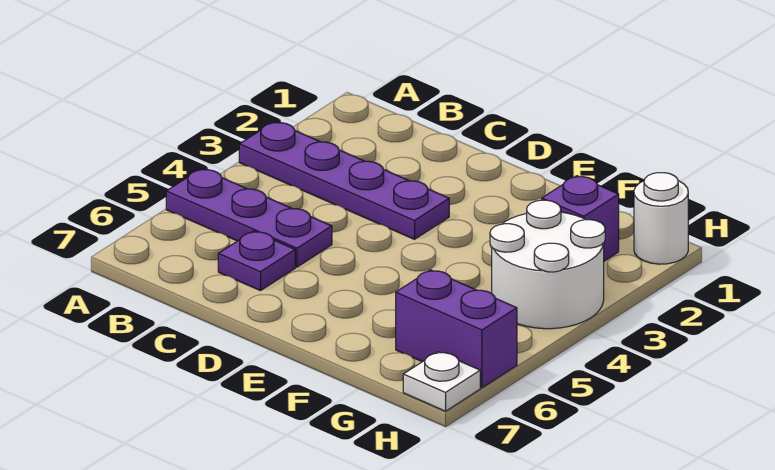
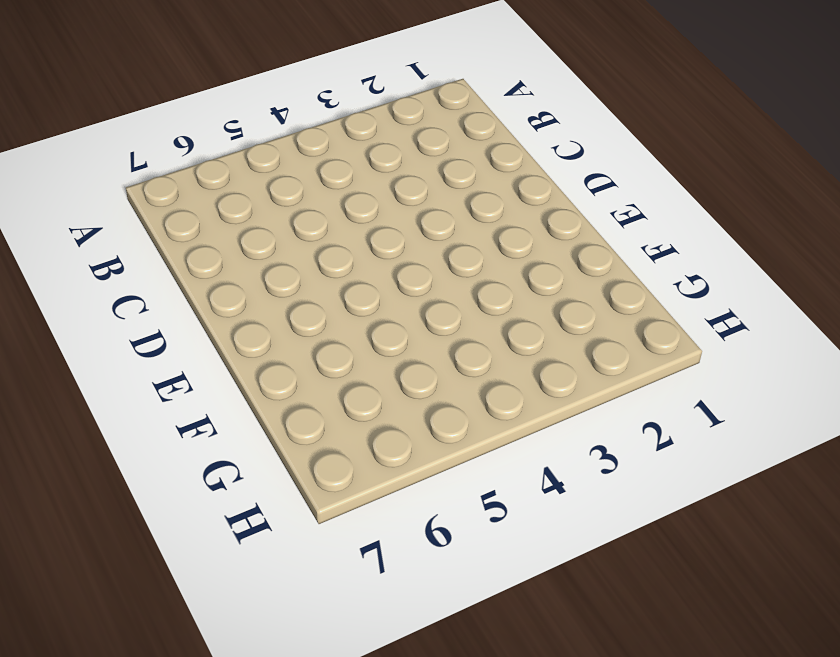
none -> purple 1x4 plate [239,122,449,239]
none -> purple 1x3 plate [166,169,332,267]

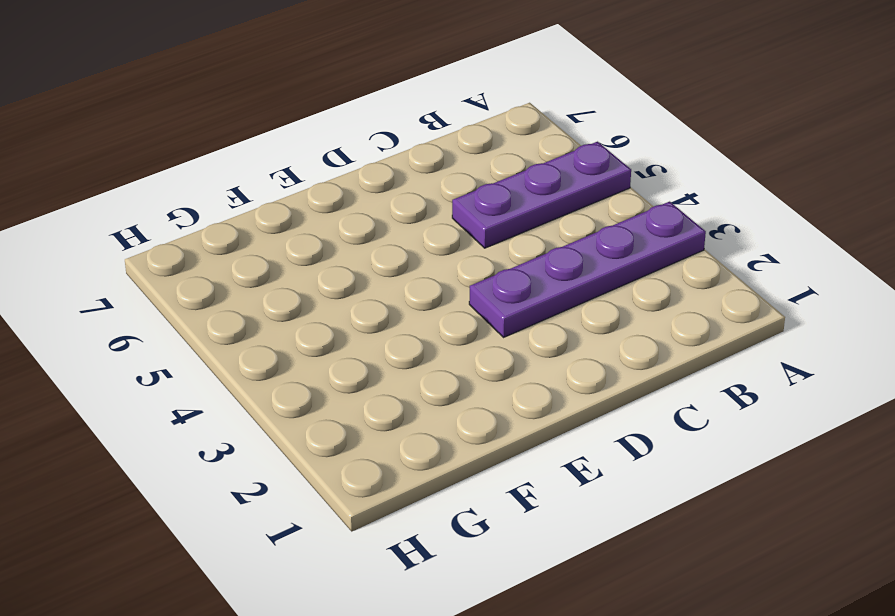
none -> purple 1x1 plate [218,231,295,291]
none -> purple 1x1 brick [542,176,619,261]

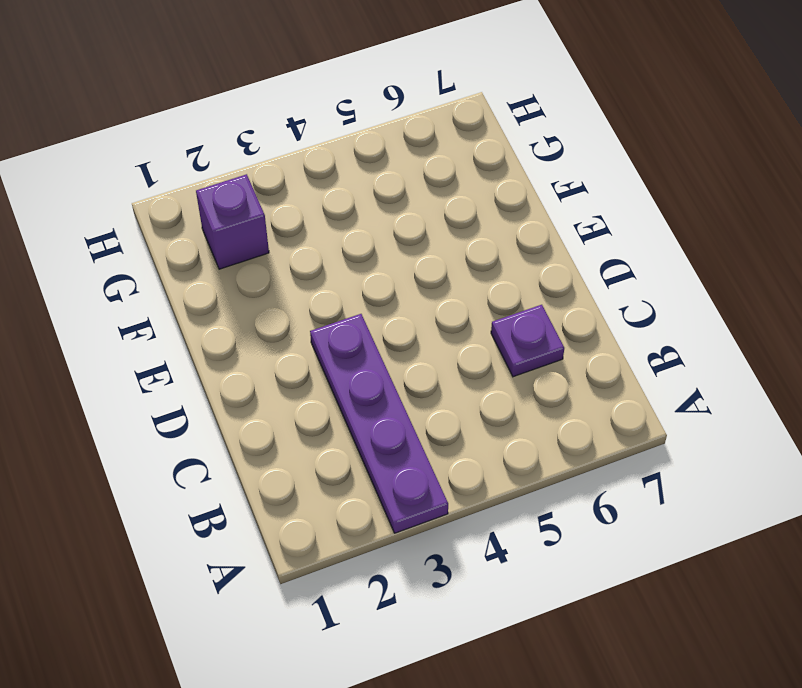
none -> purple 1x3 plate [166,169,332,267]
none -> white 2x2 round brick [490,200,605,329]

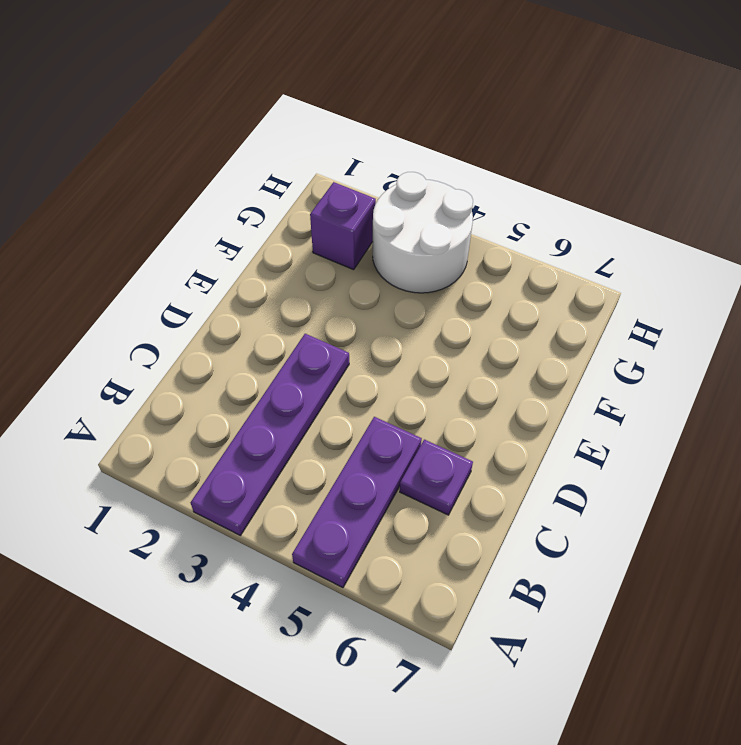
none -> purple 1x2 brick [396,270,517,388]
none -> white 1x1 round brick [634,173,688,264]

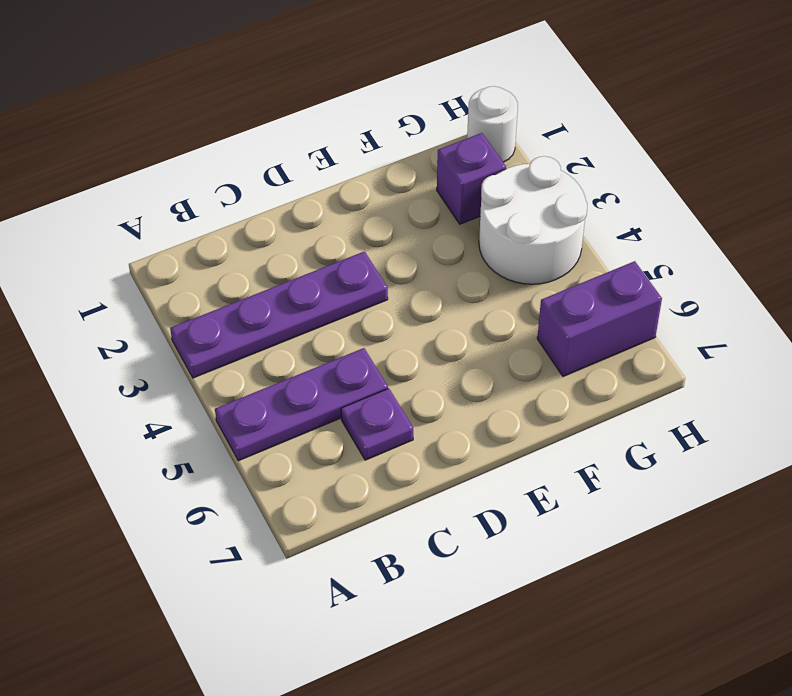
none -> white 1x1 plate [403,352,480,411]

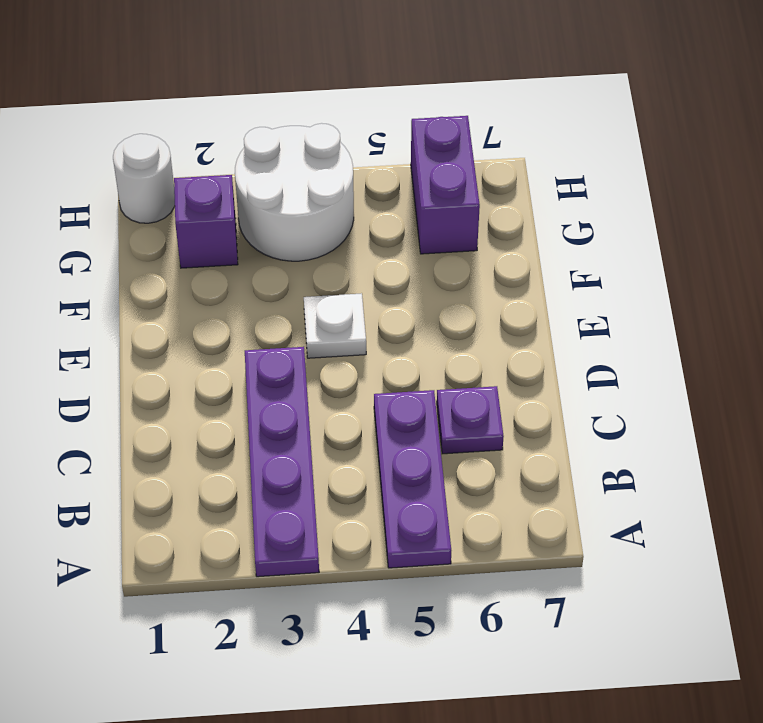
white 1x1 plate [304,293,366,358] -> white 1x1 plate moved to [403,352,480,411]

